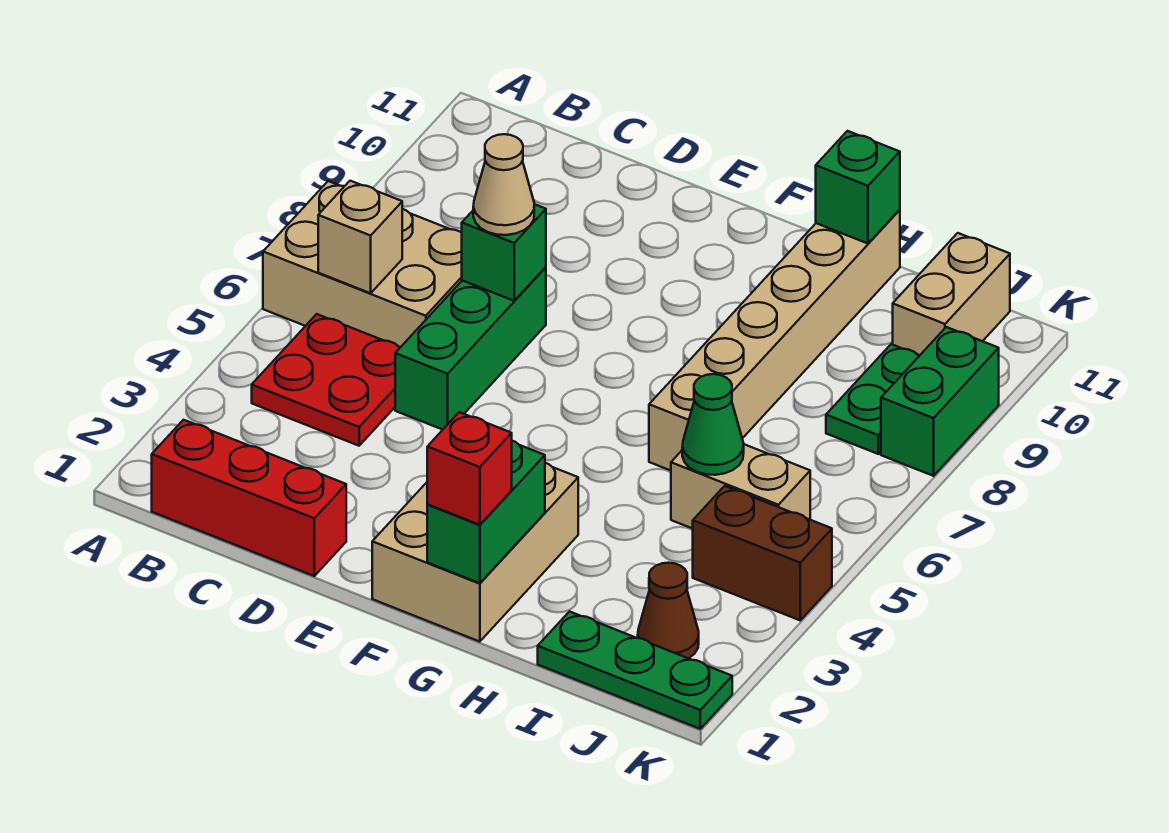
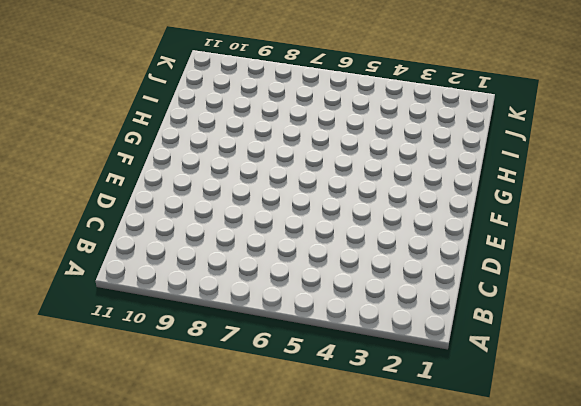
none -> tan 2x3 brick [263,181,462,347]
none -> red 1x3 brick [152,420,346,576]
none -> red 2x2 plate [252,314,400,446]

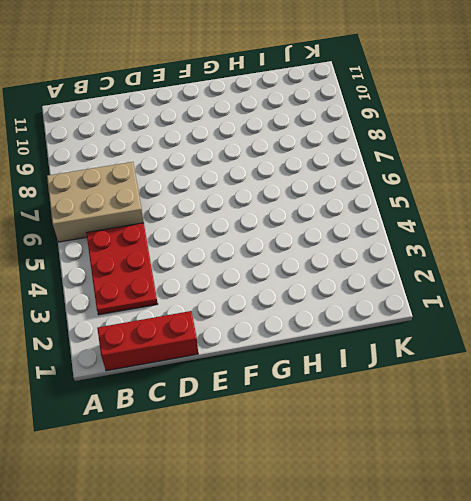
red 2x3 plate [86,223,158,315] -> red 2x2 plate [252,314,400,446]
none -> green 1x3 brick [395,267,546,430]
none -> tan 2x3 brick [372,463,578,642]
none -> tan 1x6 brick [649,210,900,471]

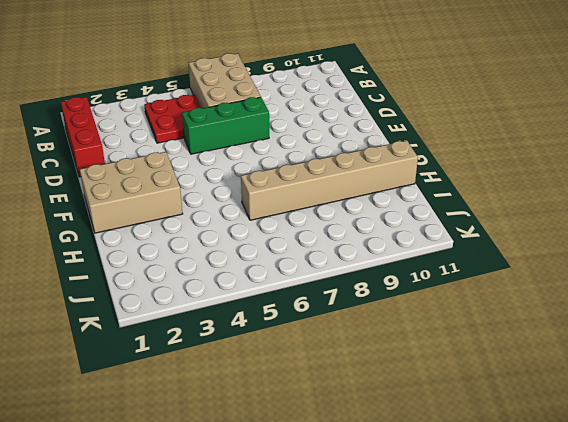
none -> green 1x3 plate [538,612,732,729]
none -> tan 1x2 brick [671,444,810,529]
none -> brown 1x1 cone [638,563,699,659]

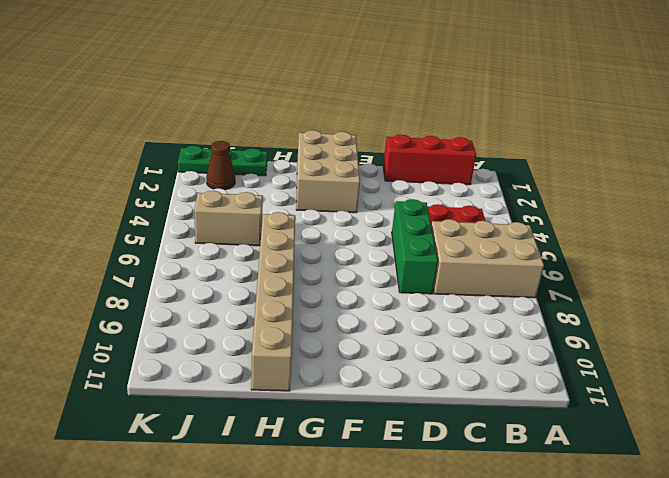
none -> brown 1x2 brick [693,486,832,620]
none -> green 1x2 plate [826,344,920,454]
none -> tan 1x2 brick [893,233,1010,355]

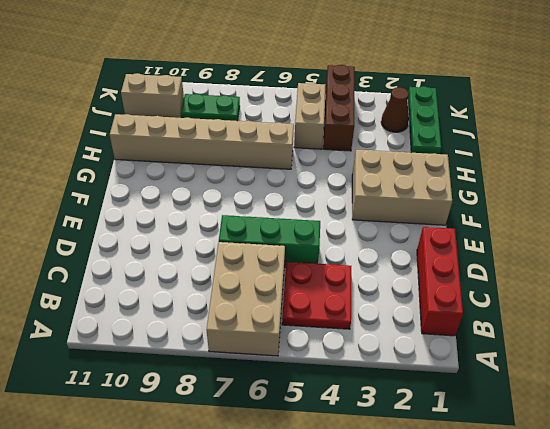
brown 1x3 brick [323,65,355,151] -> brown 1x2 brick [693,486,832,620]
none -> green 1x2 brick [881,327,999,476]
none -> tan 1x1 brick [318,181,402,293]
none -> green 1x1 brick [462,204,546,301]

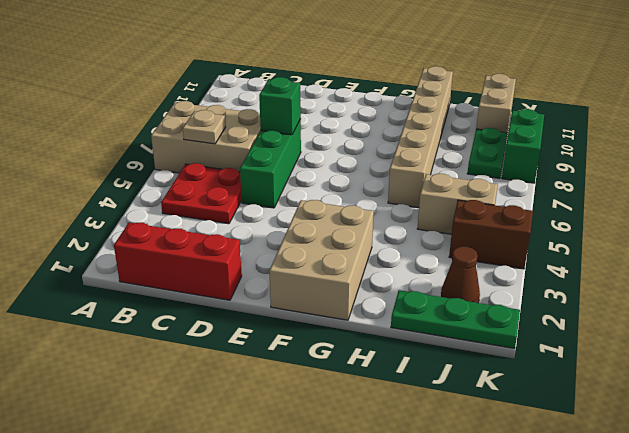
tan 1x1 plate [183,110,226,144] -> tan 1x1 brick [318,181,402,293]
none -> green 1x2 brick [427,441,545,583]
none -> green 1x1 brick [816,131,900,243]
none -> green 1x1 cone [682,374,744,475]

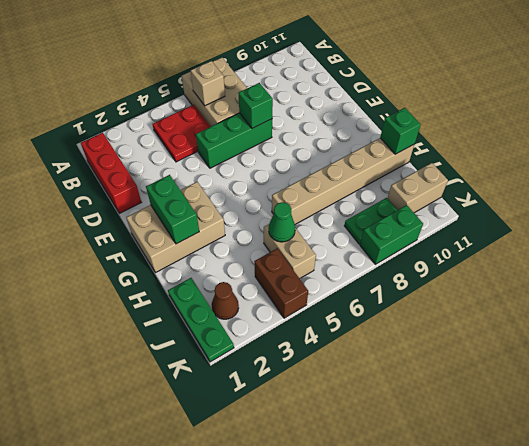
green 1x2 brick [146,175,199,244] -> green 1x2 brick turned to [427,441,545,583]
none -> tan 1x1 cone [473,134,534,235]
none -> red 1x1 brick [427,412,512,525]

